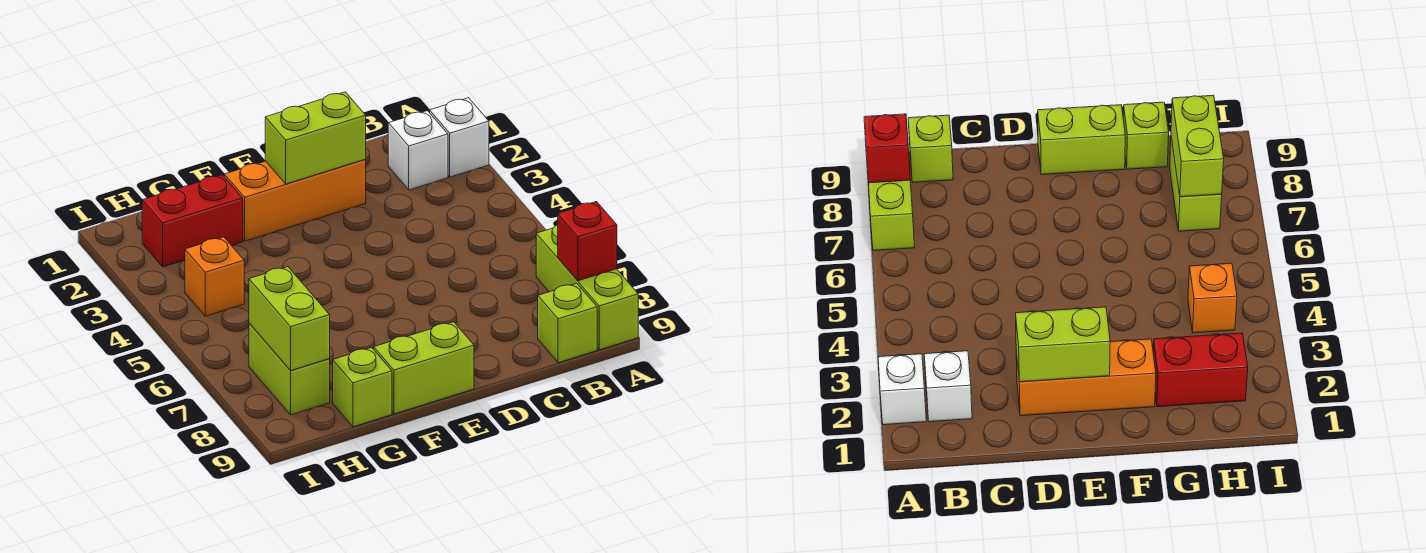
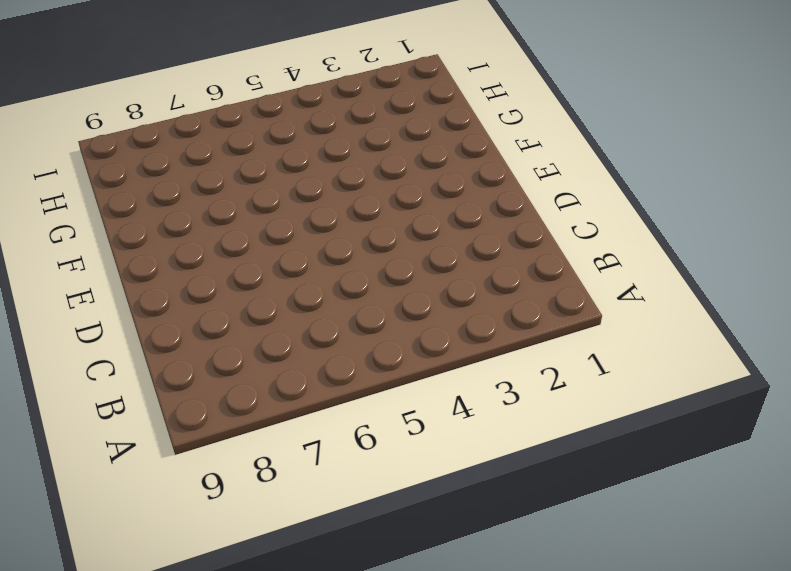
none -> white 1x1 brick [430,98,489,177]
none -> lime 1x3 brick [536,225,638,350]
none -> white 1x1 brick [388,111,448,190]

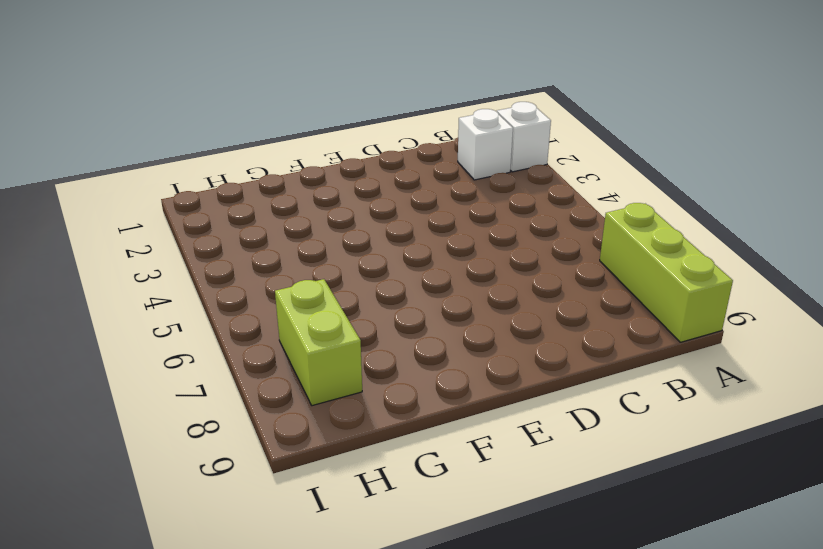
none -> lime 1x1 brick [538,283,597,363]
none -> orange 1x3 brick [224,159,366,241]
none -> lime 1x2 brick [374,322,474,414]

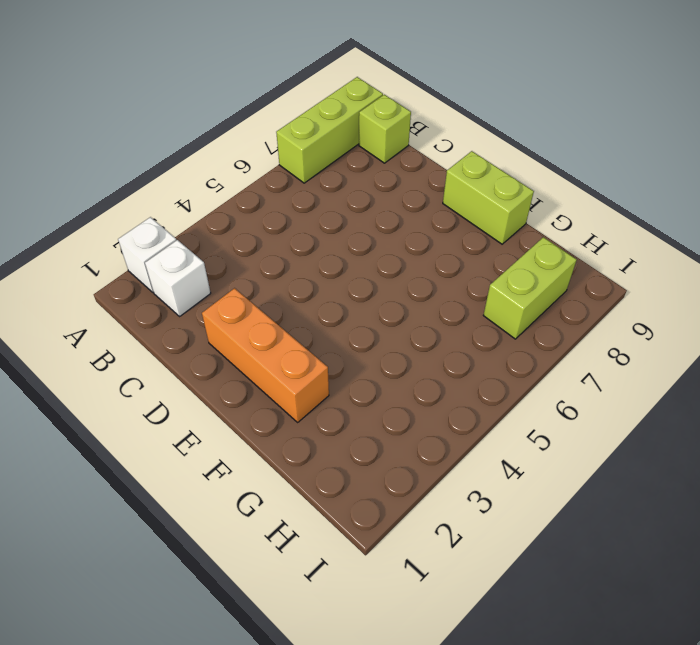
none -> red 1x2 brick [142,175,243,267]
none -> lime 1x1 brick [333,348,392,427]
none -> orange 1x1 brick [185,237,244,316]

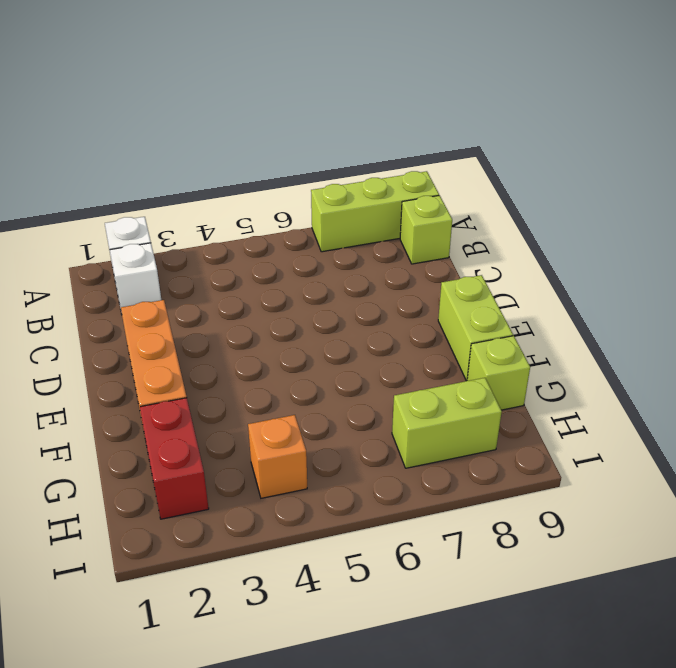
none -> red 1x1 brick [558,202,617,281]
none -> lime 1x2 brick [265,92,366,184]
none -> lime 1x2 brick [249,267,330,371]

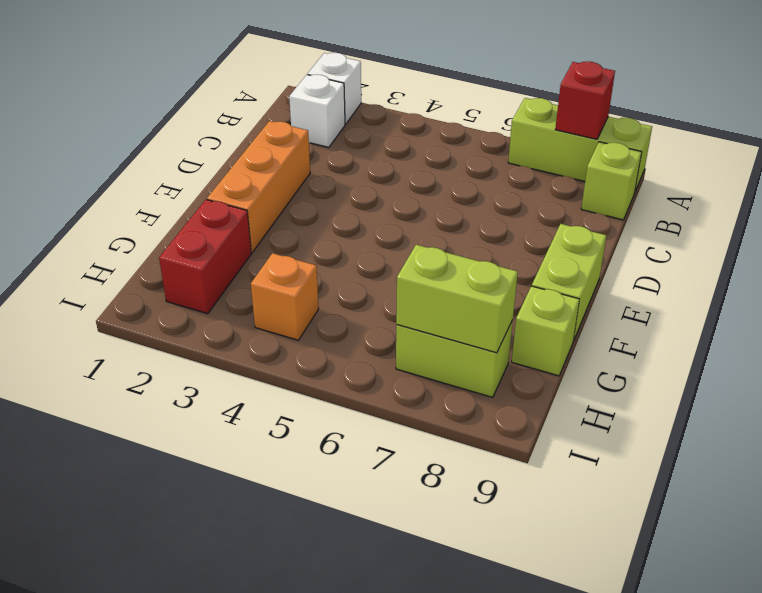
none -> lime 1x2 brick [265,92,366,184]

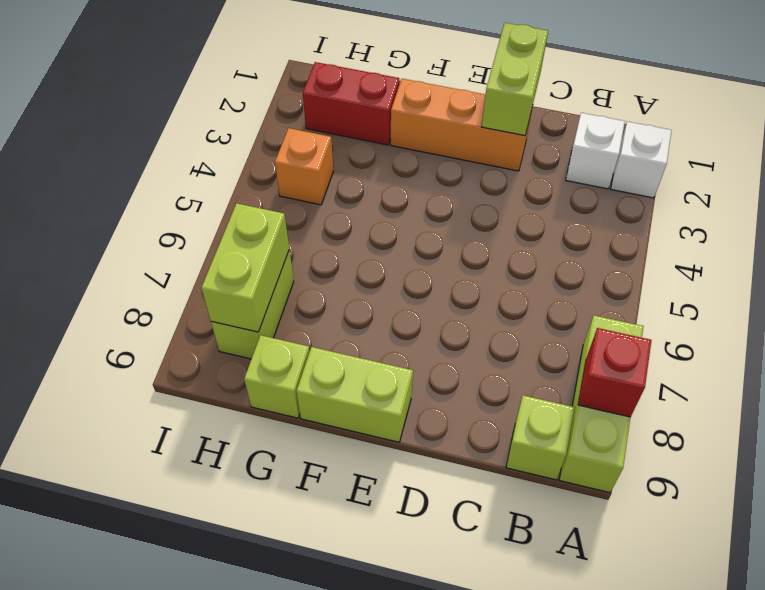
lime 1x2 brick [482,23,548,136] -> lime 1x2 brick turned to [265,92,366,184]

